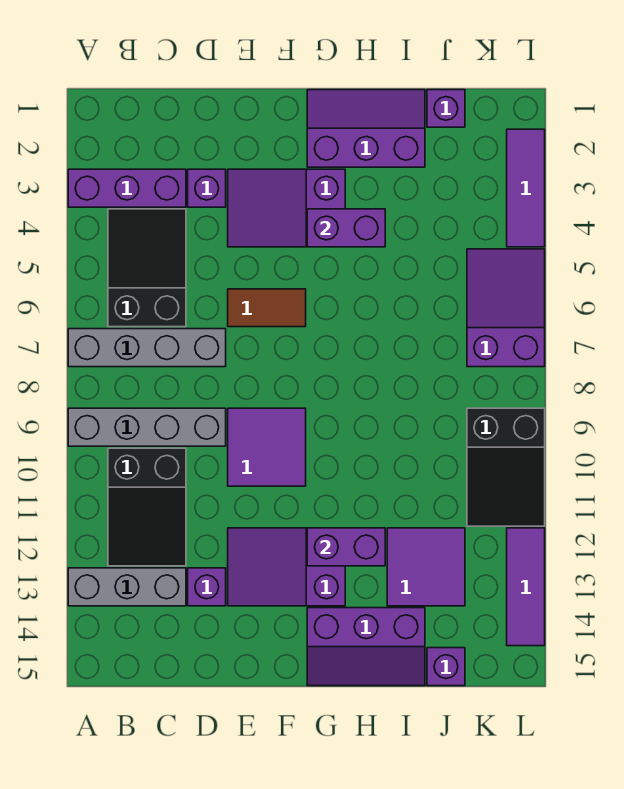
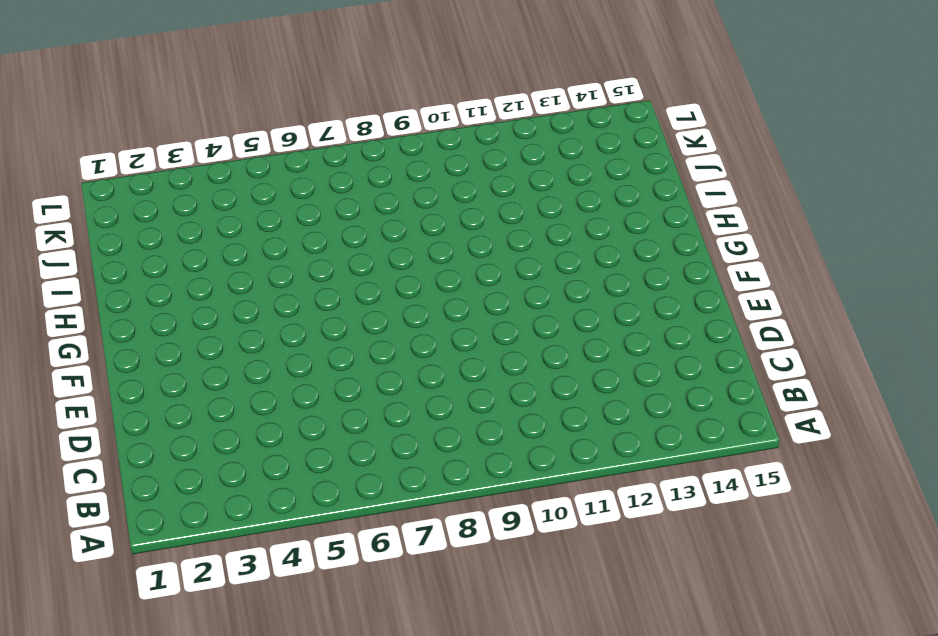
none -> purple 1x3 brick [68,169,186,207]
none -> grey 1x4 brick [68,329,226,367]
none -> grey 1x4 brick [68,408,226,446]

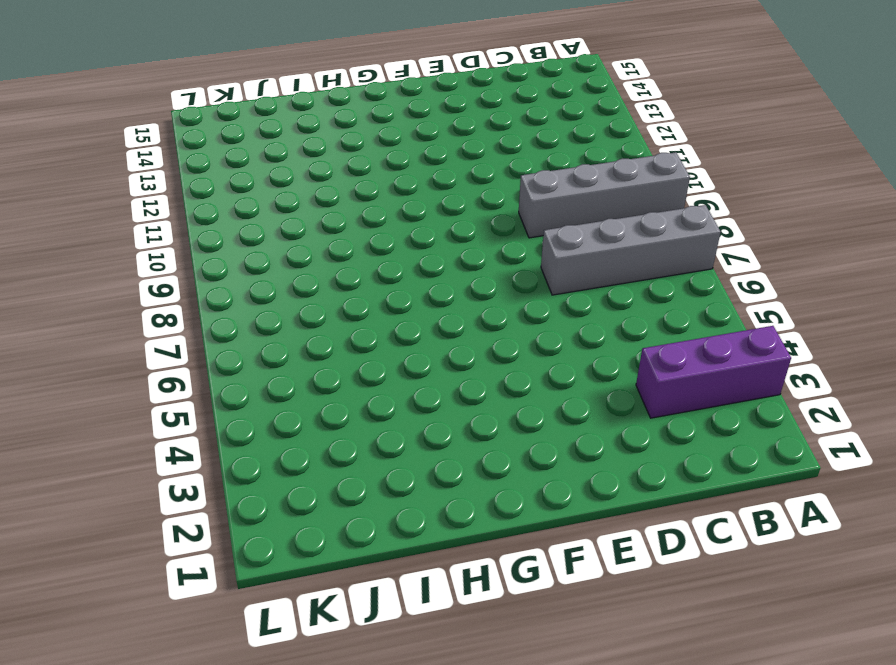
none -> grey 1x3 brick [68,568,186,606]
none -> black 2x3 slope [108,209,186,327]
none -> black 2x3 slope [108,448,186,566]

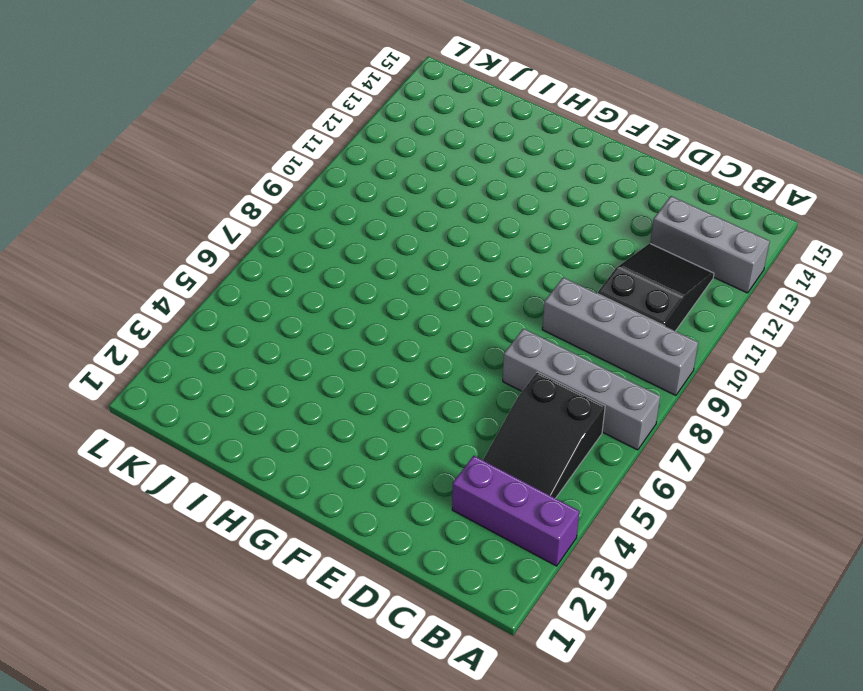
none -> purple 1x1 brick [188,169,226,207]
none -> purple 1x1 brick [188,568,226,606]
none -> purple 2x3 slope [228,169,345,247]

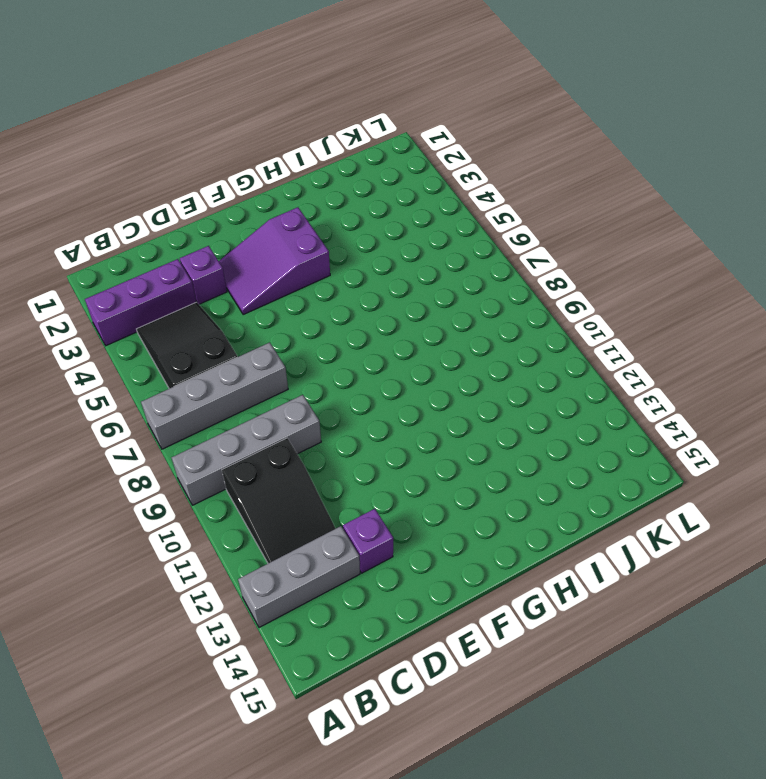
none -> brown 1x2 tile [228,289,306,327]
none -> purple 2x2 tile [228,408,306,486]
none -> purple 2x3 slope [228,528,345,606]

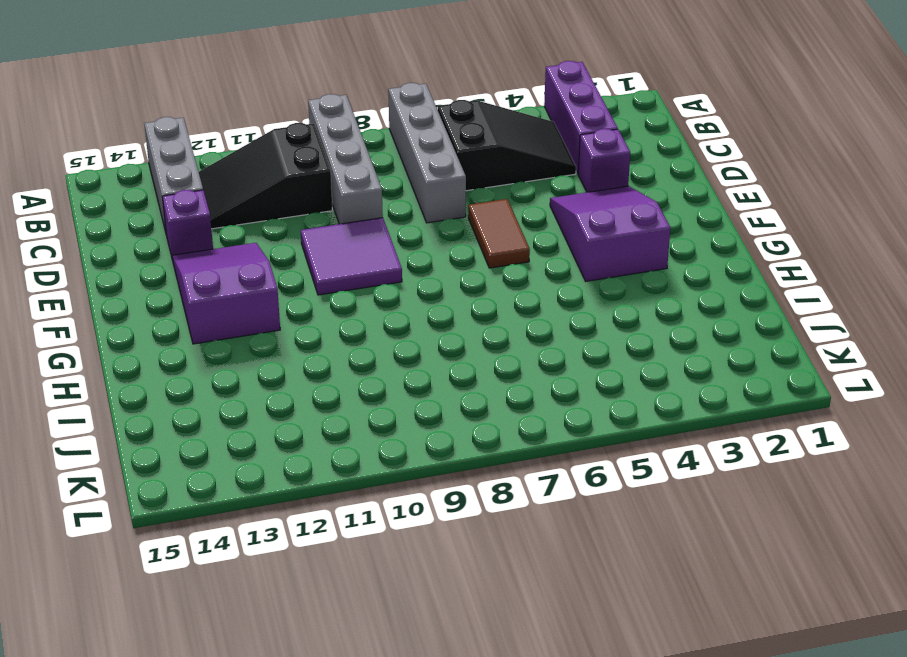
none -> purple 2x3 slope [307,90,425,167]
none -> purple 2x3 slope [307,608,425,686]
none -> purple 2x2 tile [387,528,465,606]

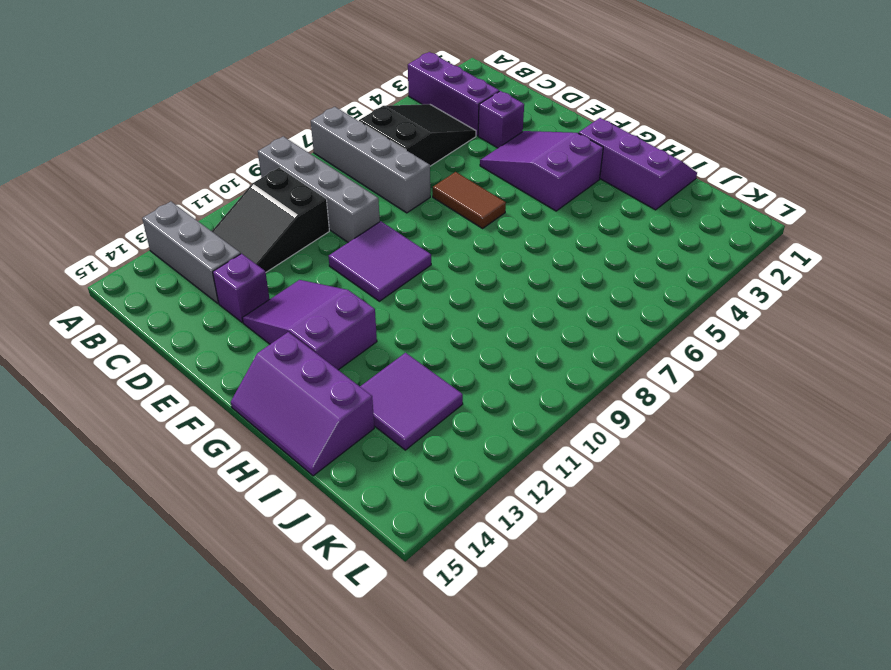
none -> purple 1x1 brick [427,90,465,127]
none -> purple 1x1 brick [427,648,465,686]
none -> purple 2x3 slope [467,249,545,367]

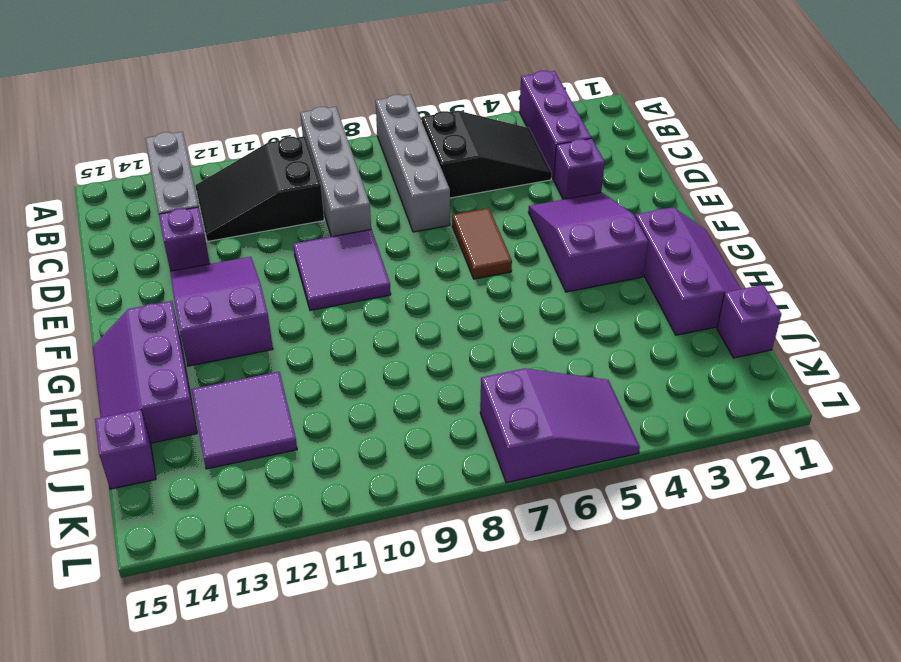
none -> black 2x3 slope [467,408,545,526]
none -> purple 1x3 tile [507,129,545,247]
none -> purple 1x3 tile [507,528,545,646]

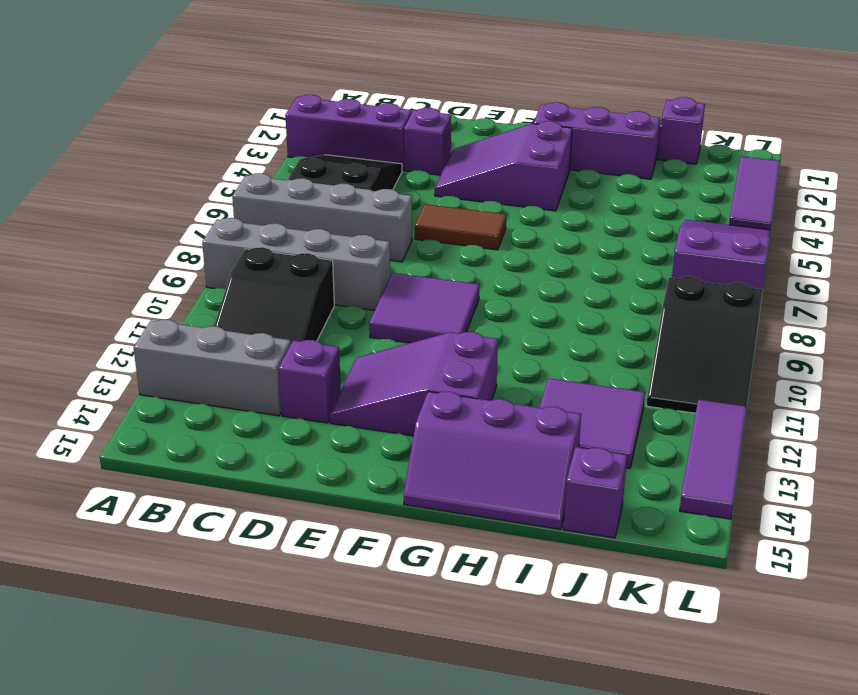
none -> purple 1x2 brick [307,209,385,247]
none -> purple 1x2 brick [307,528,385,566]

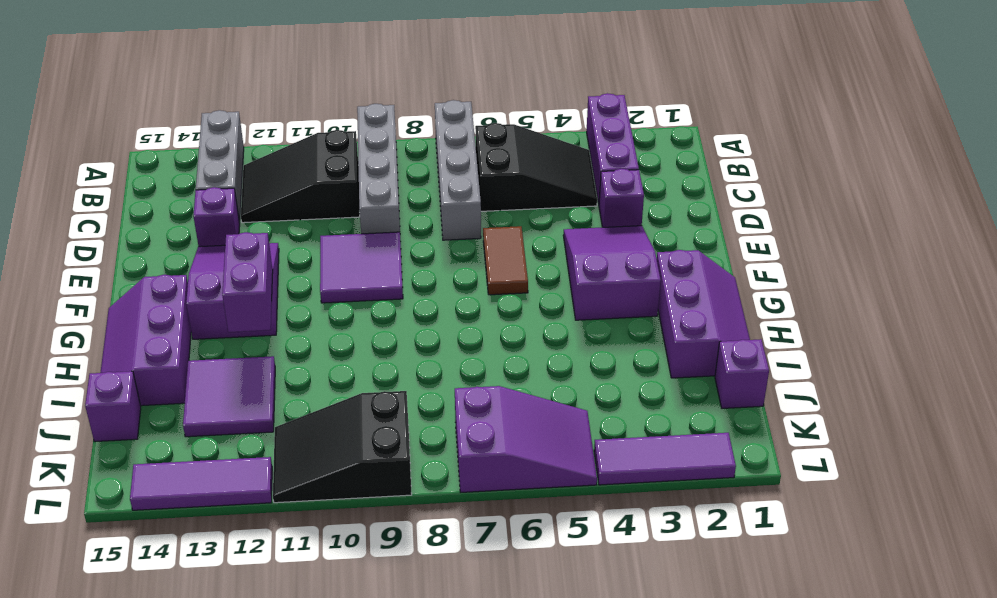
none -> purple 1x2 brick [307,209,385,247]

